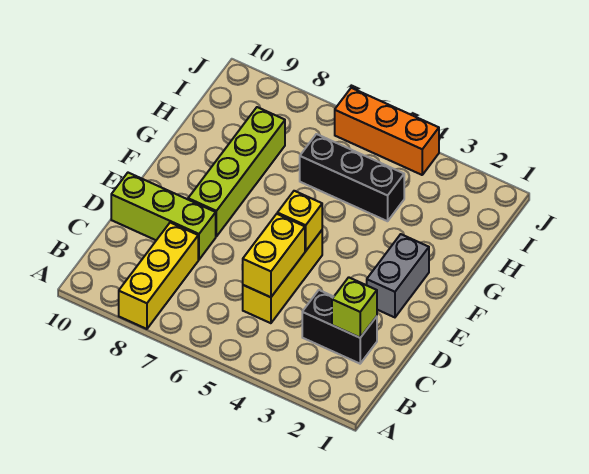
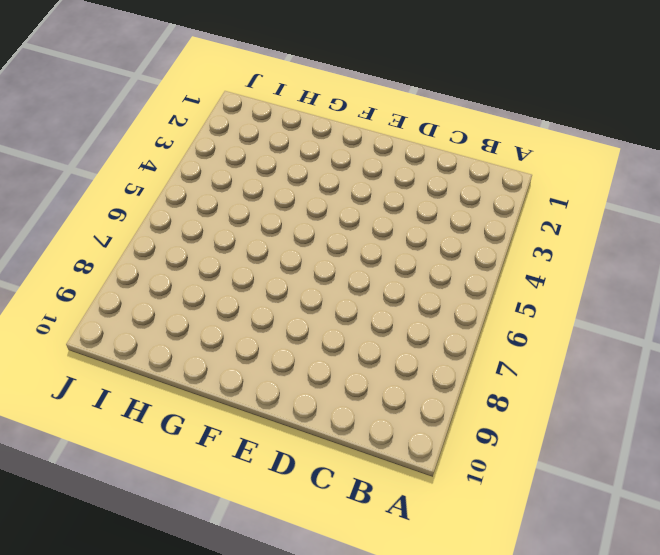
none -> yellow 1x3 brick [119,223,198,329]
none -> black 1x2 brick [302,290,377,364]

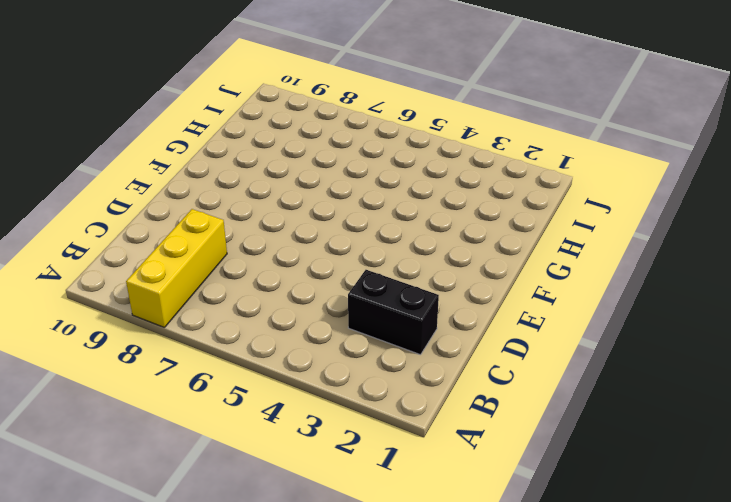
none -> yellow 1x3 brick [243,230,322,323]
none -> lime 1x3 brick [111,173,216,260]

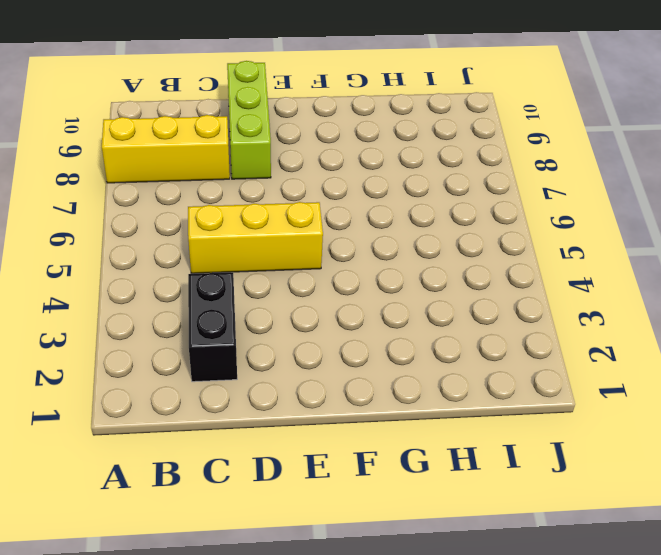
none -> grey 1x2 brick [367,234,429,317]
none -> lime 1x4 brick [188,107,285,236]

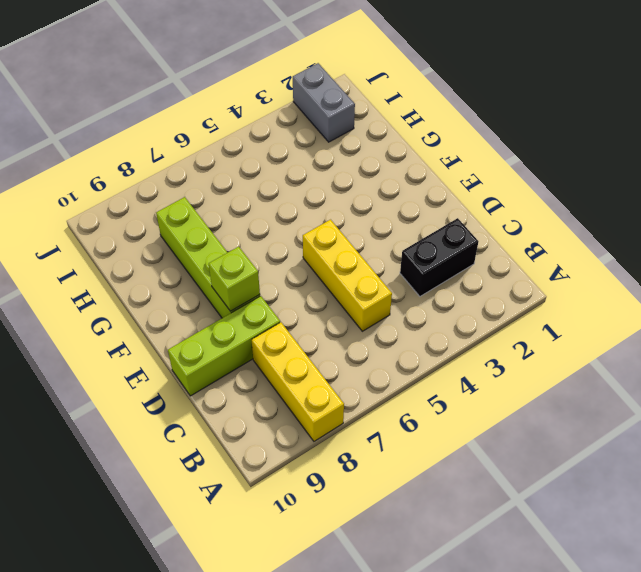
lime 1x1 brick [209,247,260,311] -> lime 1x1 brick moved to [332,277,377,338]
grey 1x2 brick [293,63,355,142] -> grey 1x2 brick moved to [367,234,429,317]
none -> black 1x3 brick [300,134,404,221]
none -> orange 1x3 brick [335,88,439,175]

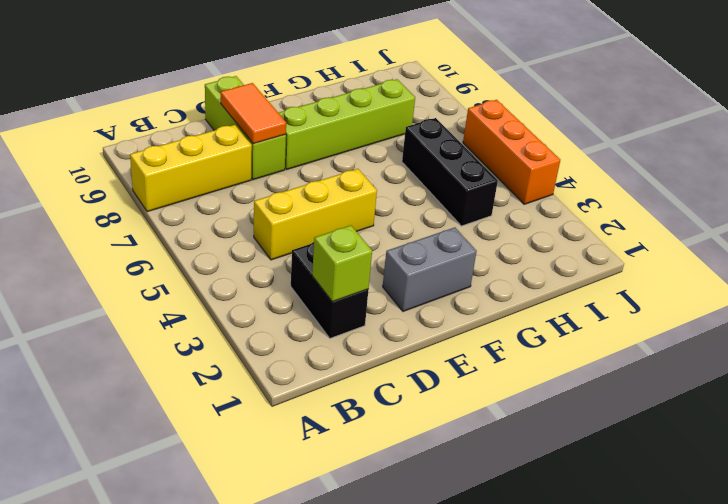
orange 1x2 tile [220,83,286,144] -> none
none -> yellow 1x2 brick [242,214,305,297]
none -> yellow 1x1 brick [277,191,322,251]

